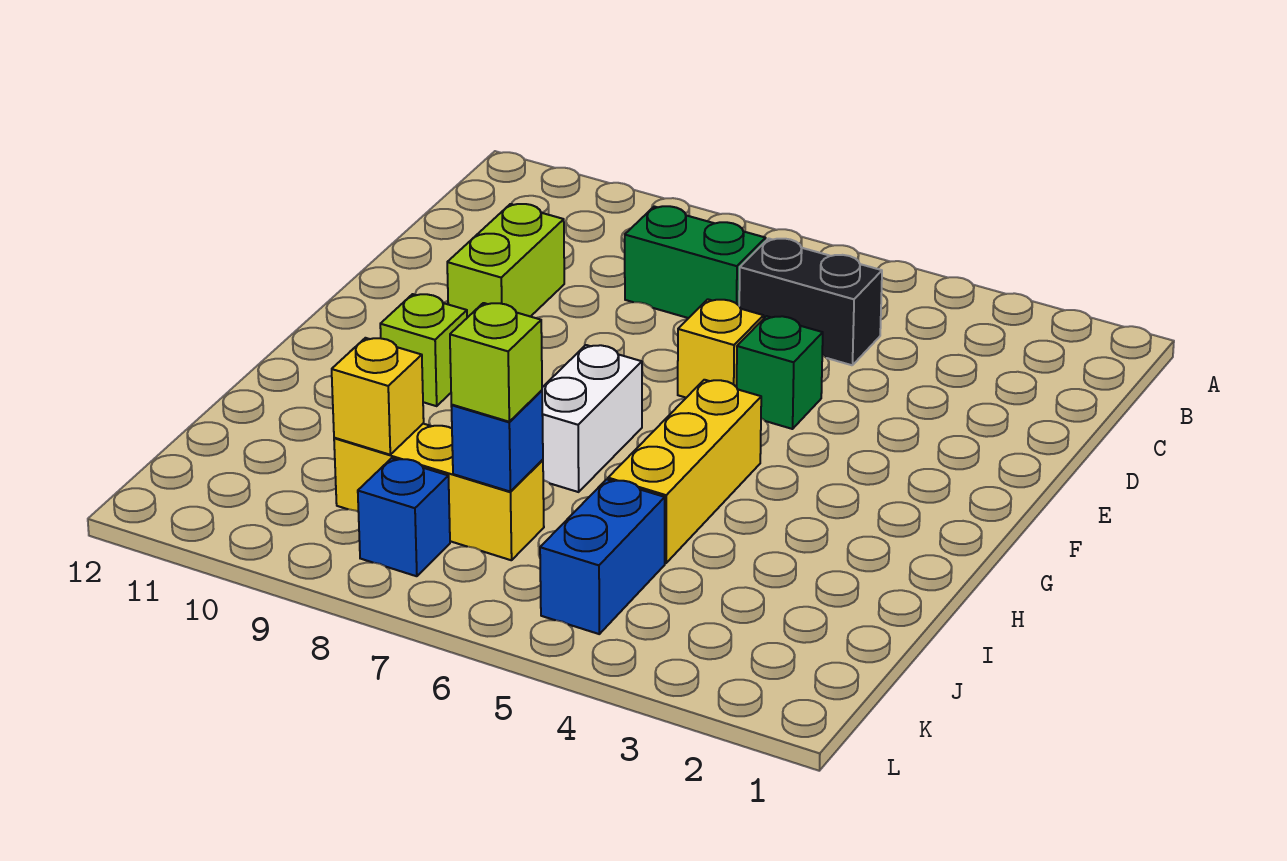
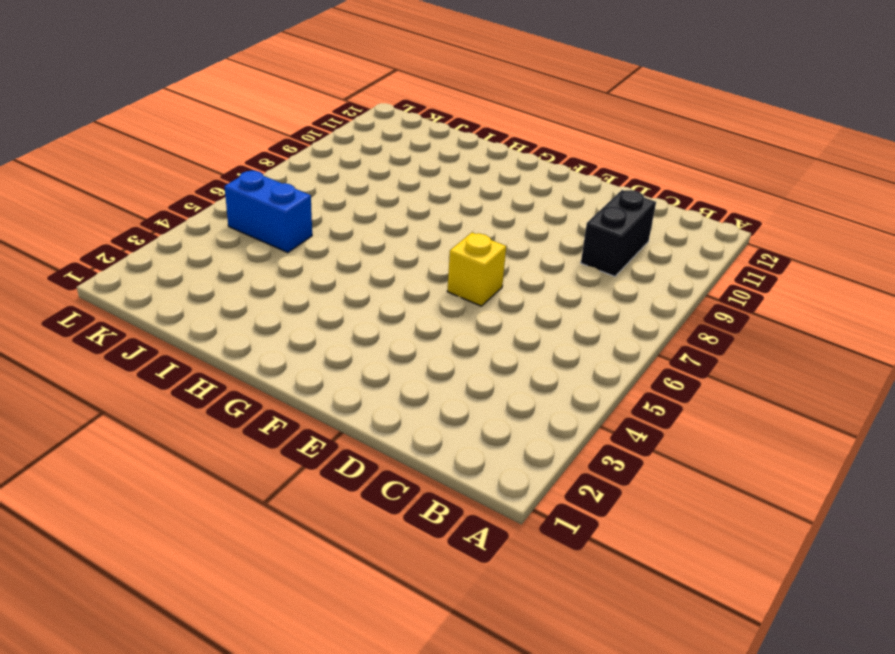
black 1x2 brick [581,190,656,276] -> black 1x2 brick moved to [739,239,882,365]
none -> green 1x2 brick [625,206,766,318]
none -> lime 1x2 brick [447,204,564,318]
none -> green 1x1 brick [737,316,823,429]

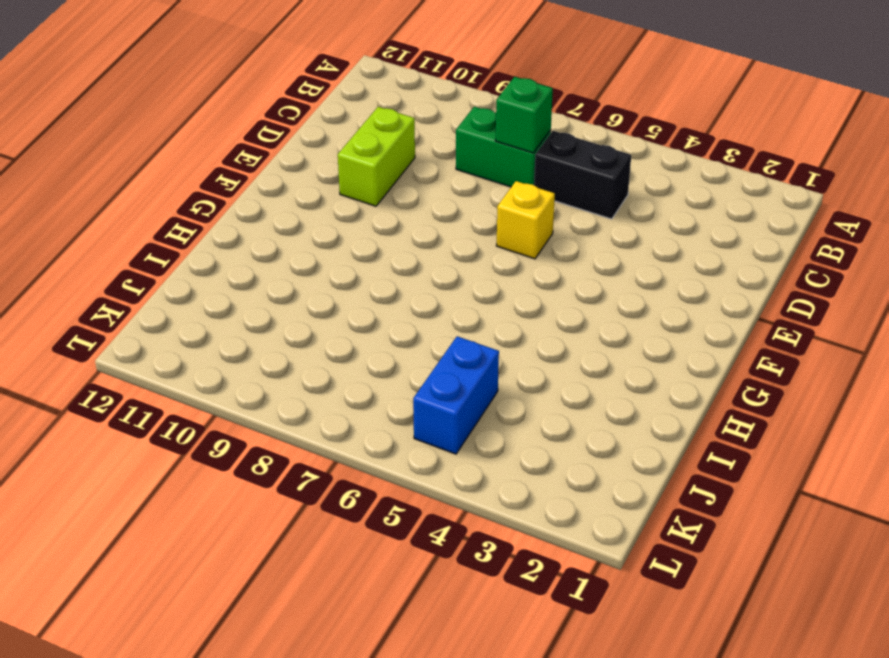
green 1x1 brick [495,77,553,153] -> green 1x1 brick moved to [737,316,823,429]
none -> yellow 1x3 brick [608,380,761,563]
none -> white 1x2 brick [542,345,642,492]
none -> lime 1x1 brick [380,294,467,406]

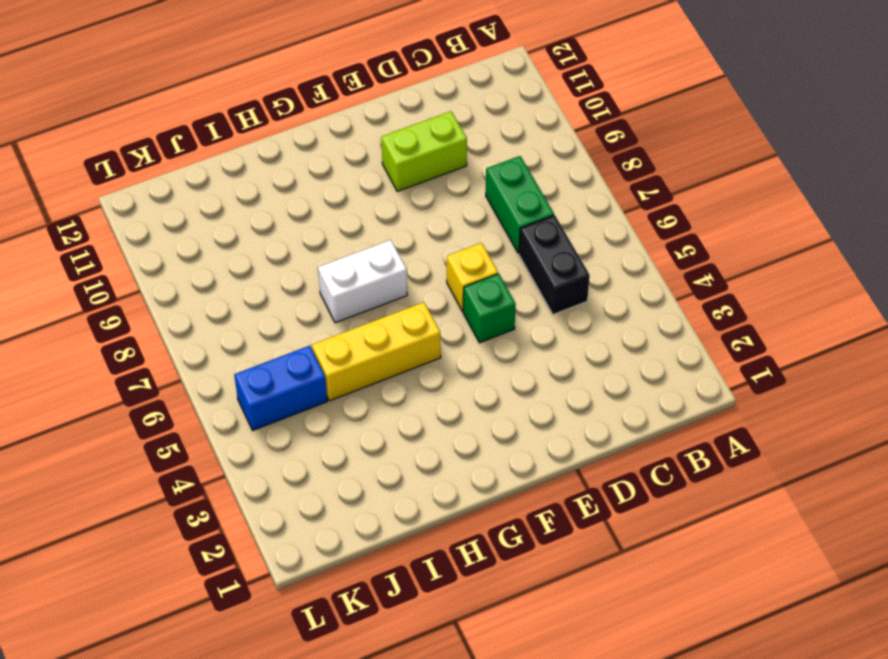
none -> lime 1x1 brick [380,294,467,406]
none -> yellow 1x3 brick [334,424,544,560]
none -> blue 1x1 brick [358,458,450,576]

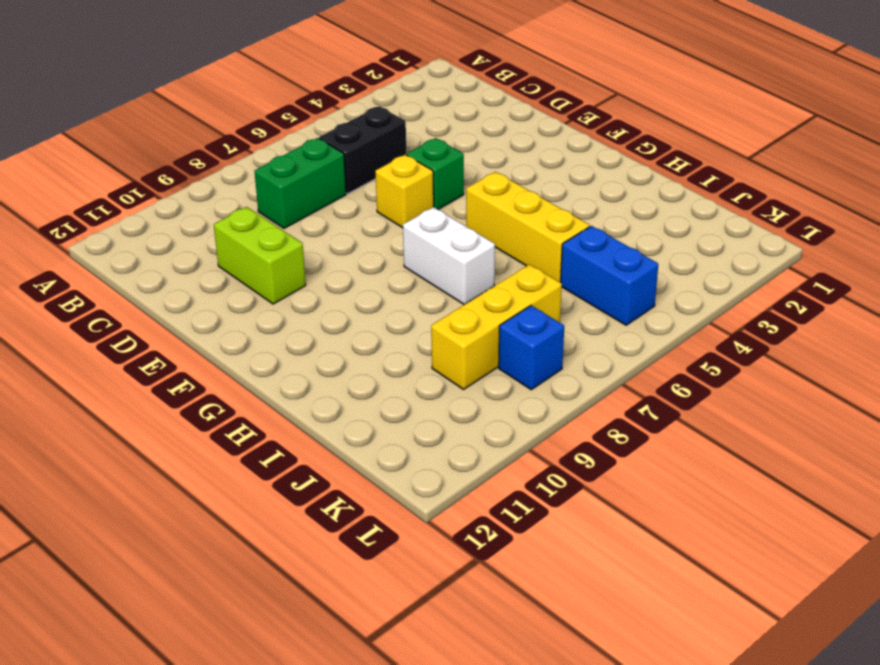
none -> lime 1x1 brick [380,294,467,406]
none -> blue 1x1 brick [451,390,543,492]
none -> yellow 1x1 brick [332,338,424,455]

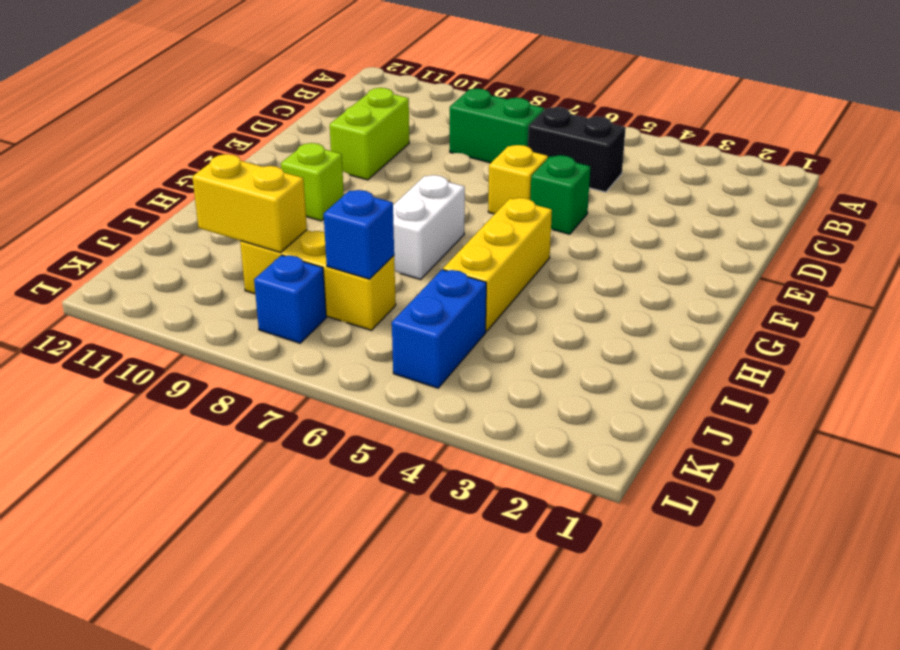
yellow 1x2 brick [192,154,307,253] -> yellow 1x1 brick [332,338,424,455]
none -> lime 1x1 brick [450,303,542,422]

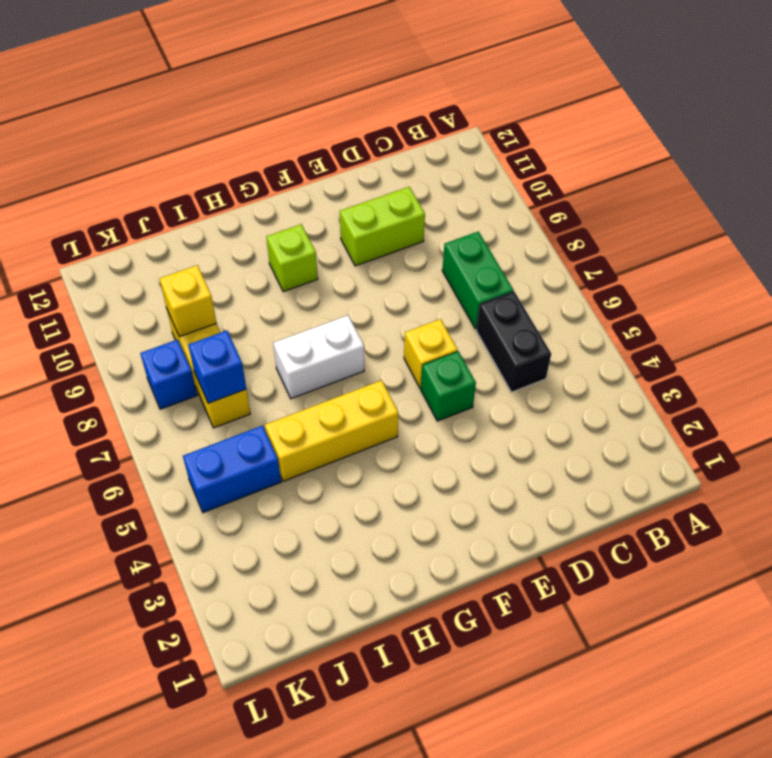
none -> lime 1x1 brick [450,303,542,422]

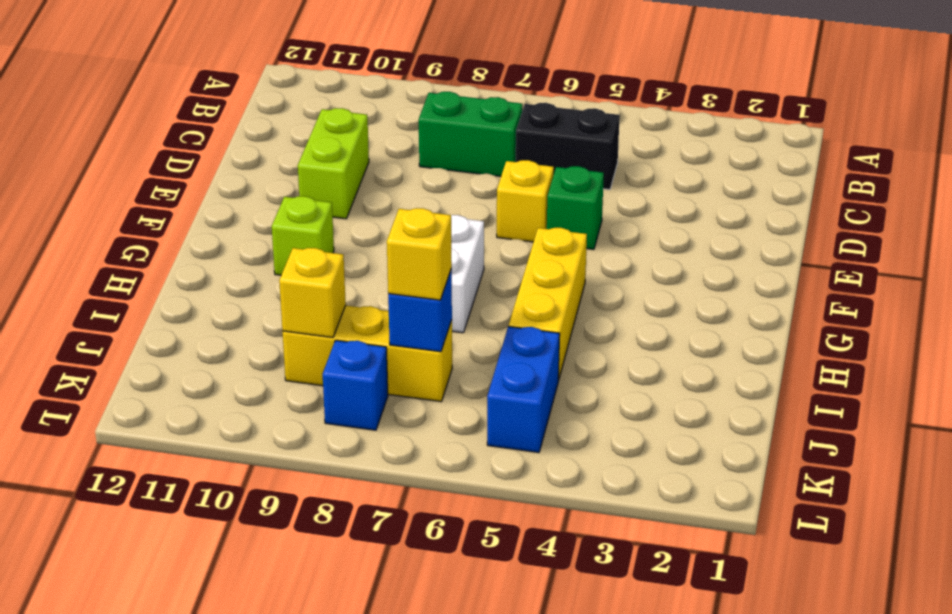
yellow 1x1 brick [387,208,452,300] -> lime 1x1 brick [450,303,542,422]

